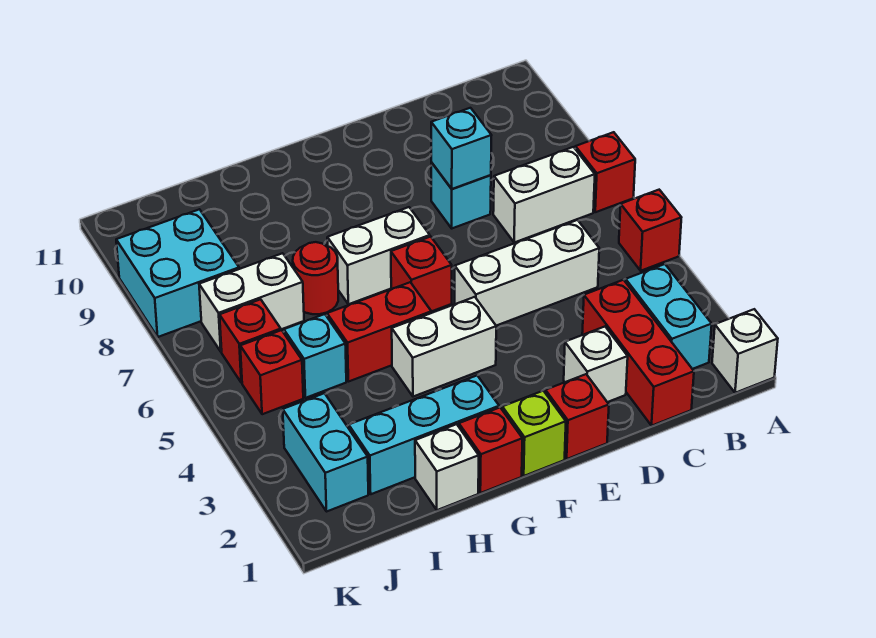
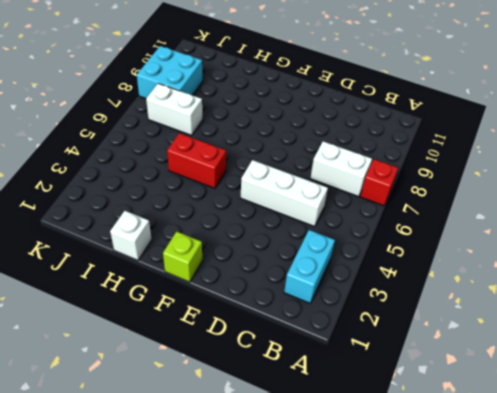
none -> white 1x1 brick [712,309,778,393]
none -> red 1x1 brick [619,190,681,271]
none -> red 1x3 brick [582,280,694,426]

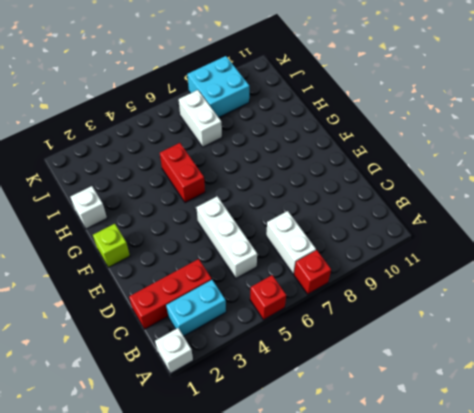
none -> white 1x1 brick [564,327,628,402]
none -> cyan 1x1 brick [431,162,491,228]
none -> red 1x1 brick [545,374,609,459]

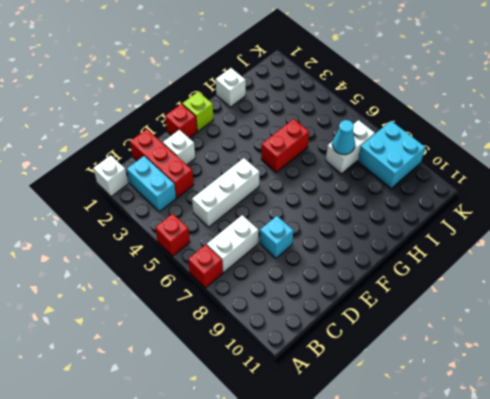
cyan 1x1 cone [332,120,355,154] -> none
none -> white 1x2 brick [392,297,496,397]
none -> red 1x1 brick [391,237,452,312]
none -> white 1x2 brick [327,207,430,304]

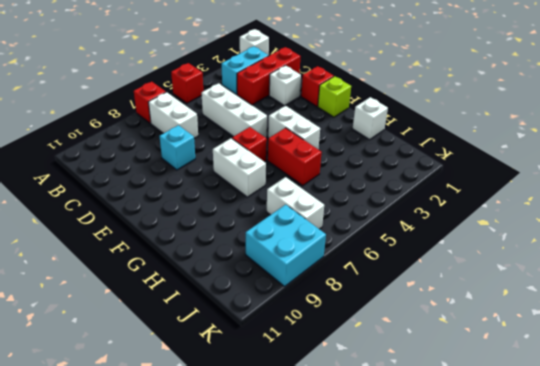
none -> red 1x1 brick [459,407,522,493]
none -> cyan 1x3 brick [349,375,499,494]
none -> red 1x1 round brick [293,242,338,314]

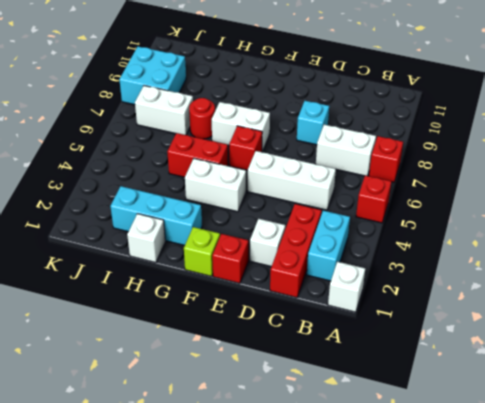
none -> red 1x1 brick [459,407,522,493]
none -> cyan 1x1 brick [284,314,346,398]
none -> cyan 1x2 brick [283,393,368,512]

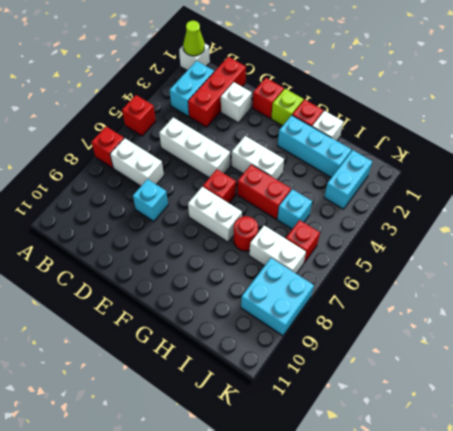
lime 1x1 cone [183,21,205,56] -> none
none -> red 1x1 brick [240,330,303,414]
none -> cyan 1x1 brick [431,108,492,189]

